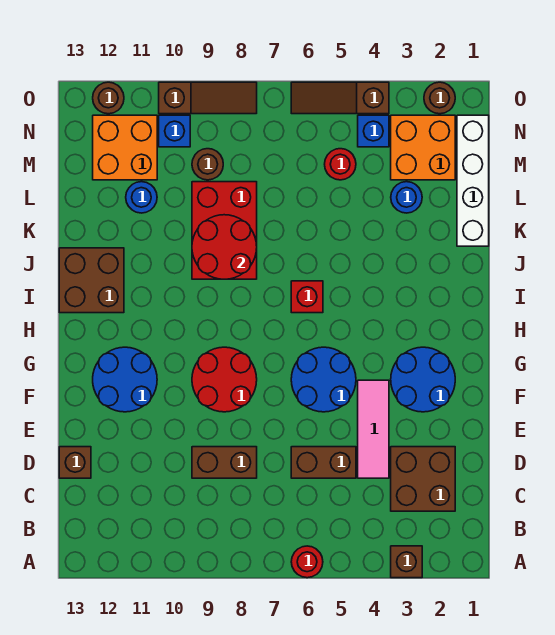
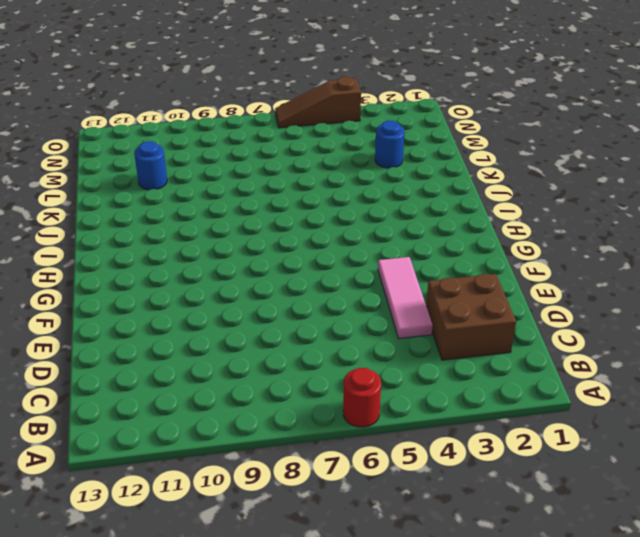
none -> brown 1x1 brick [391,546,422,578]
none -> brown 1x2 brick [291,447,356,478]
none -> brown 1x2 brick [192,447,257,478]

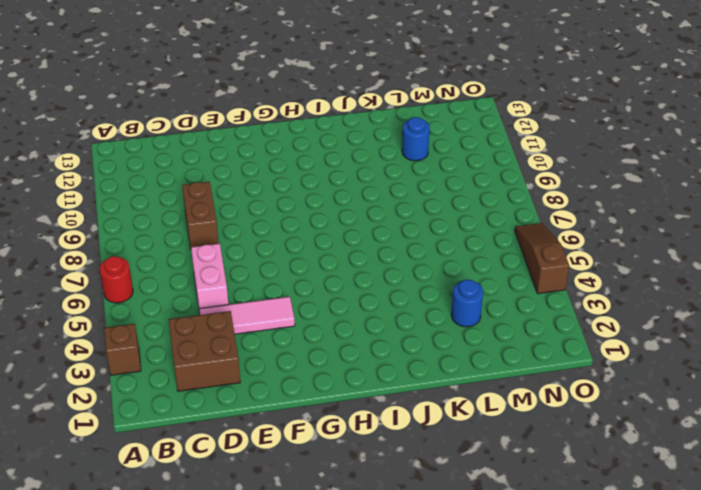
pink 1x2 brick [191,244,228,308] -> brown 1x2 brick [291,447,356,478]
none -> brown 1x1 brick [59,447,91,478]
none -> blue 2x2 round brick [391,347,455,412]
none -> blue 2x2 round brick [291,347,356,412]

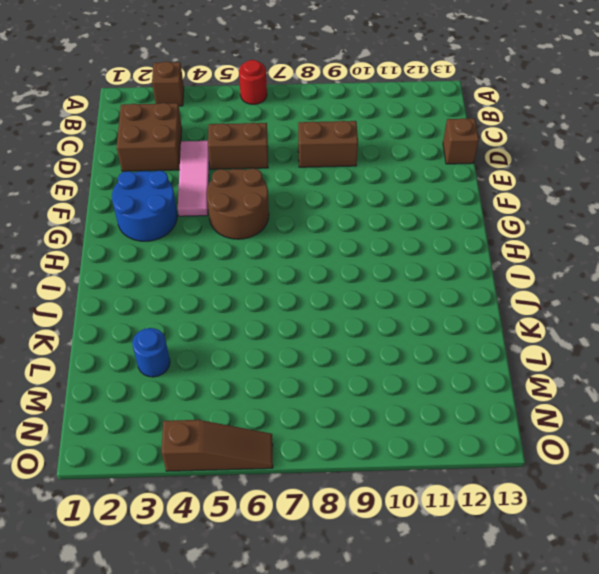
brown 2x2 round brick [207,168,269,239] -> blue 2x2 round brick [291,347,356,412]
none -> red 2x2 round brick [192,347,257,412]
none -> blue 2x2 round brick [93,347,157,412]
none -> red 1x1 brick [291,281,323,313]

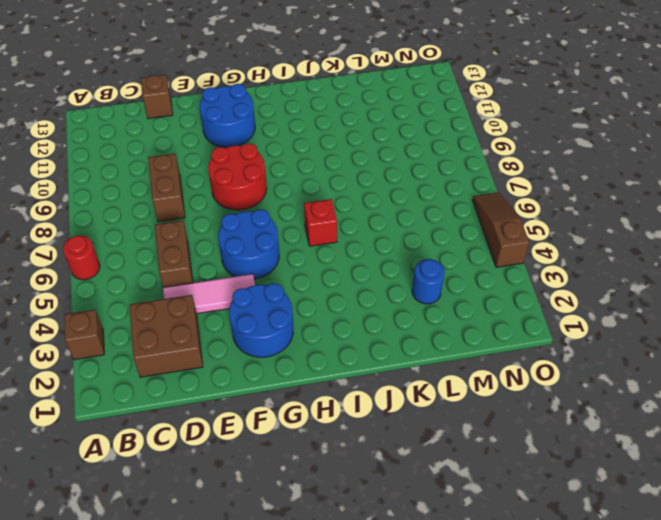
none -> brown 2x2 brick [59,248,124,313]
none -> red 2x3 brick [192,182,257,279]
none -> white 1x4 brick [457,115,489,246]

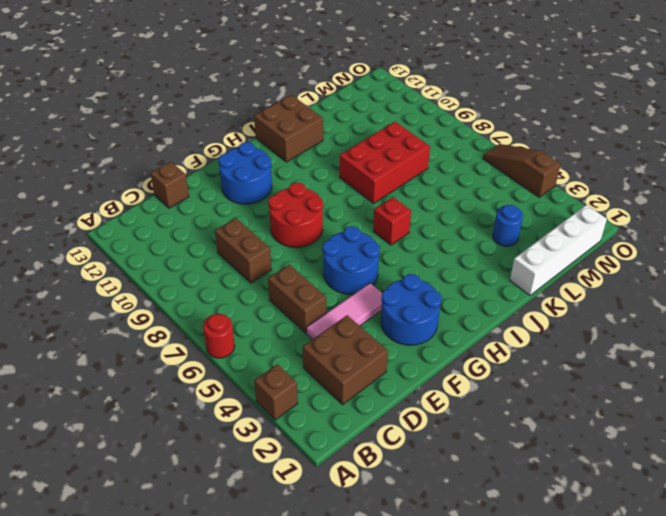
none -> blue 1x1 round brick [126,182,157,213]
none -> orange 2x2 brick [391,115,455,180]
none -> red 1x1 round brick [325,149,356,180]

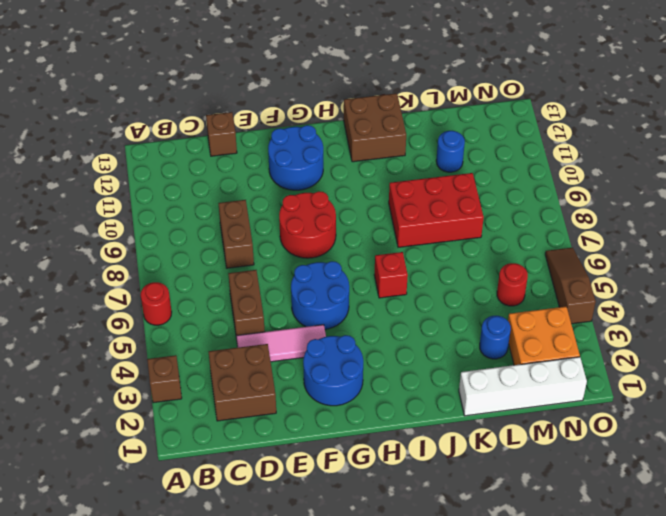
none -> brown 1x1 round brick [192,149,223,180]
none -> orange 2x2 brick [93,115,157,180]
none -> blue 1x1 brick [358,115,389,147]

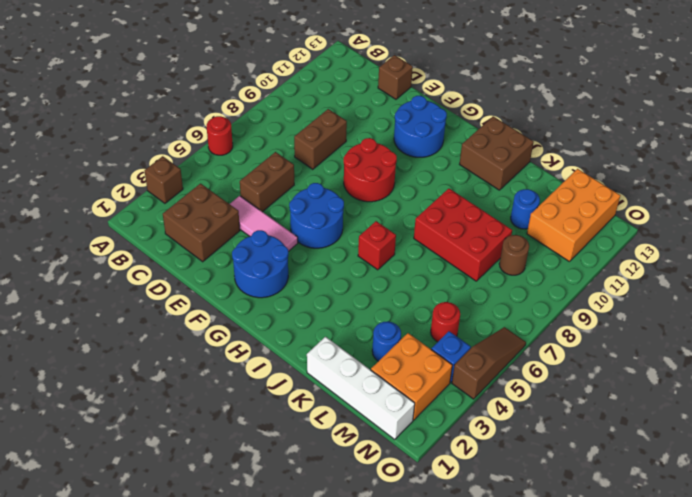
orange 2x3 brick [527,169,620,262] -> orange 2x2 brick [93,115,157,180]
none -> blue 1x1 brick [159,115,190,147]
none -> brown 1x1 round brick [424,82,455,114]
none -> brown 1x3 slope [159,82,257,114]

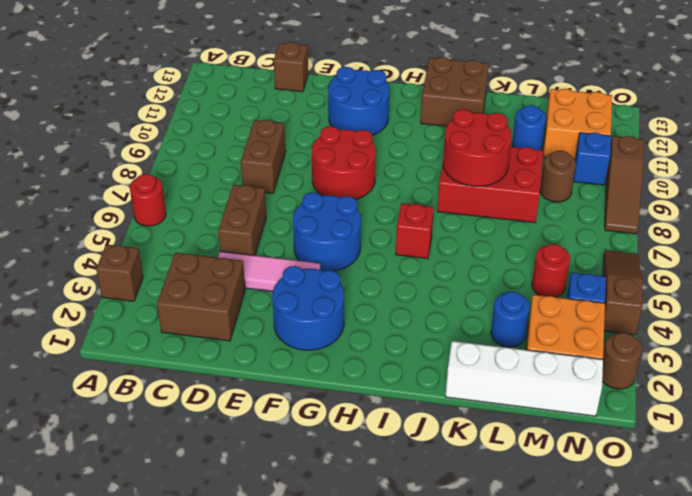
none -> brown 1x1 round brick [93,82,124,114]

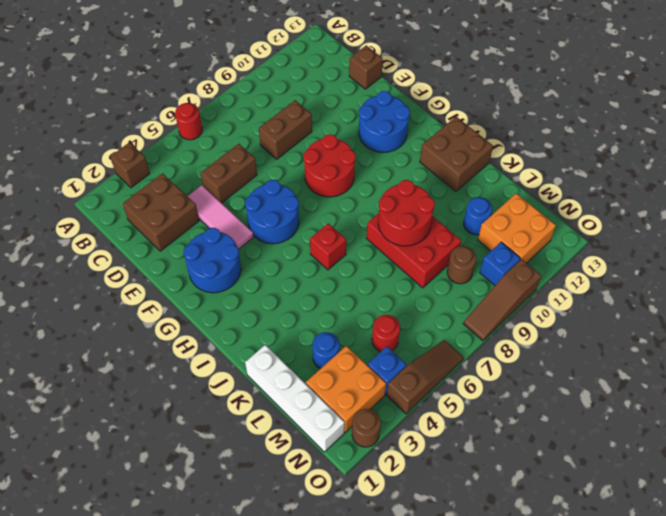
none -> brown 1x1 round brick [93,82,124,114]

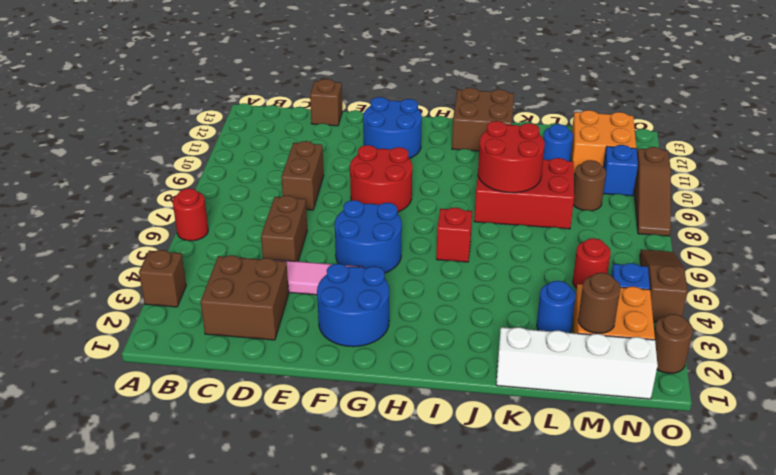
brown 1x1 round brick [578,273,621,333] -> brown 1x1 round brick moved to [93,82,124,114]

